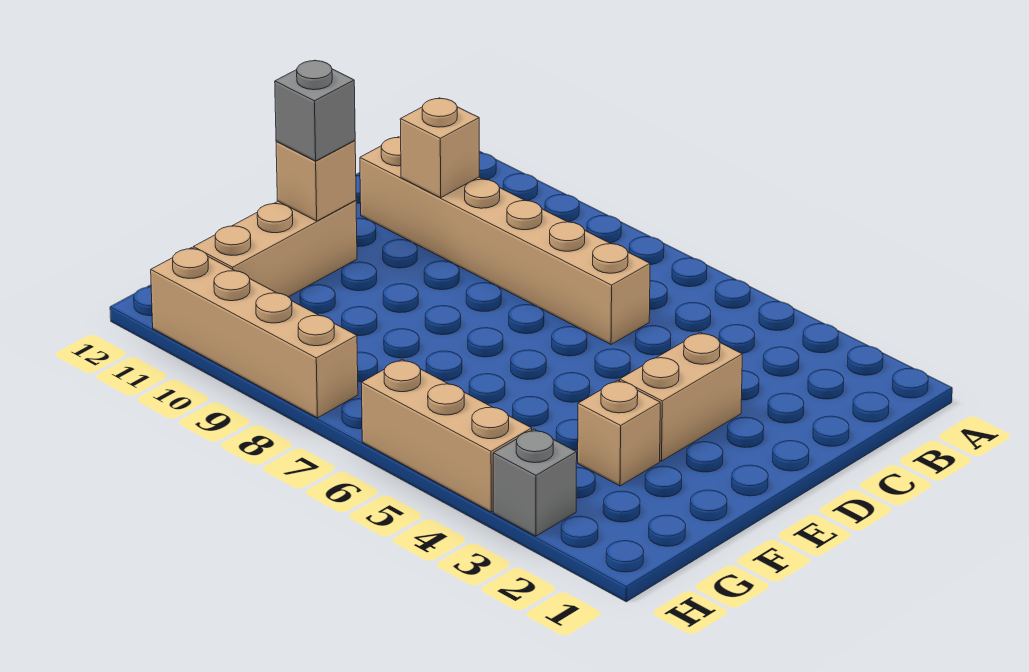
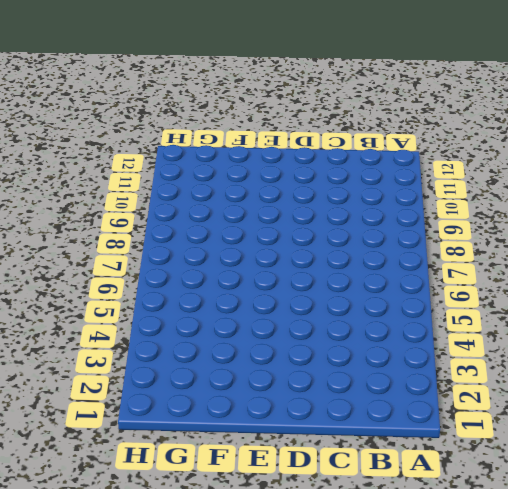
none -> tan 1x6 brick [360,137,650,344]
none -> tan 1x2 brick [620,333,742,461]

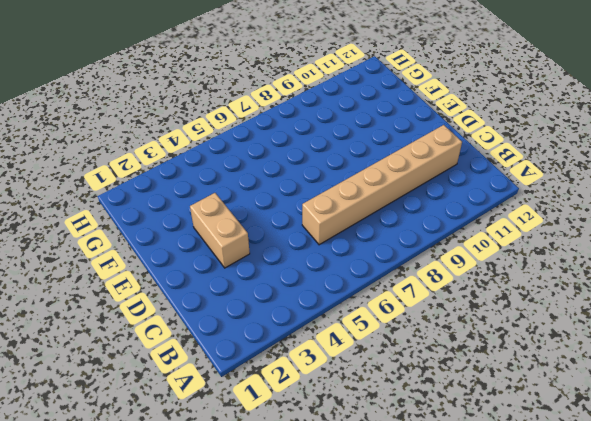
none -> tan 1x3 brick [193,200,357,297]
none -> tan 1x1 brick [578,380,660,486]

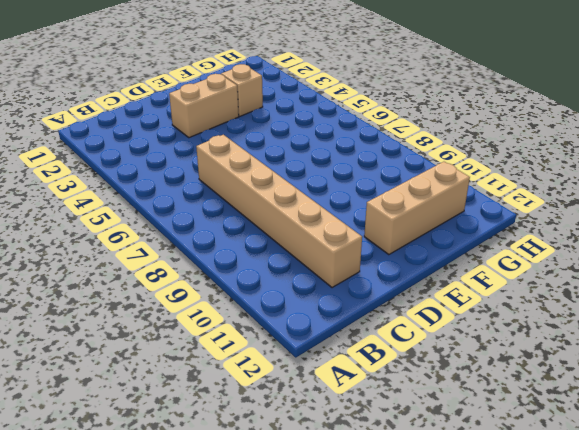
none -> grey 1x1 brick [493,429,577,536]
none -> tan 1x3 brick [361,359,532,512]

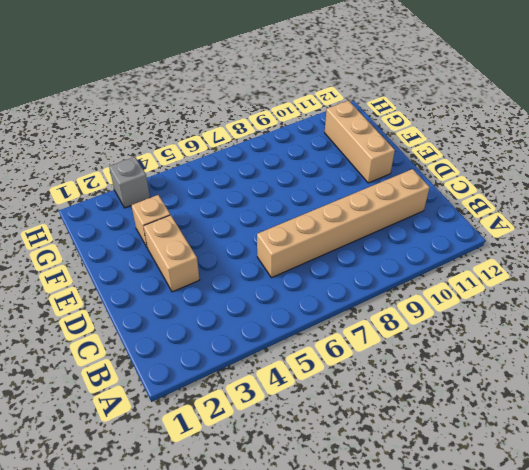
none -> tan 1x3 brick [361,359,532,512]
none -> tan 1x4 brick [151,248,358,418]

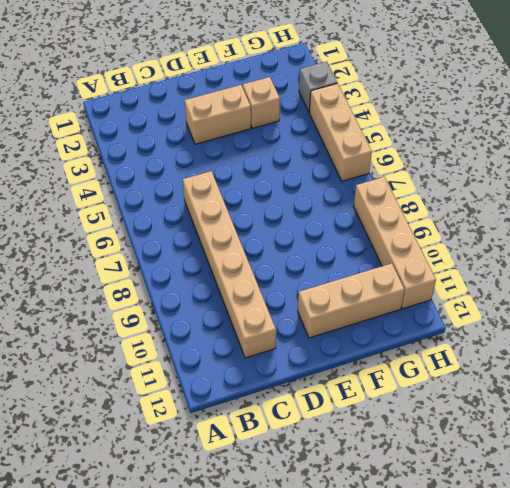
none -> tan 1x1 brick [400,98,479,198]
none -> tan 1x1 brick [276,140,356,221]

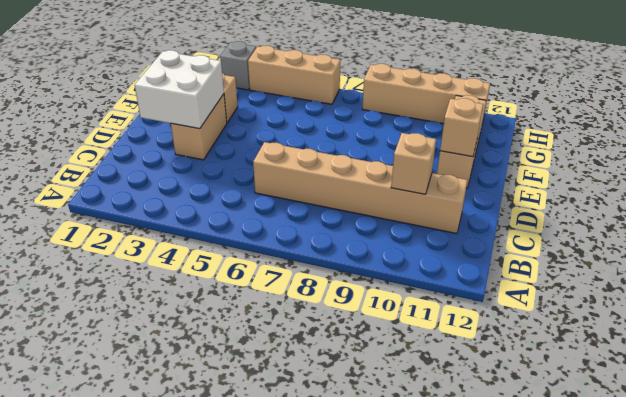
white 2x2 brick [135,50,224,129] -> none
none -> grey 1x1 brick [275,60,355,161]

